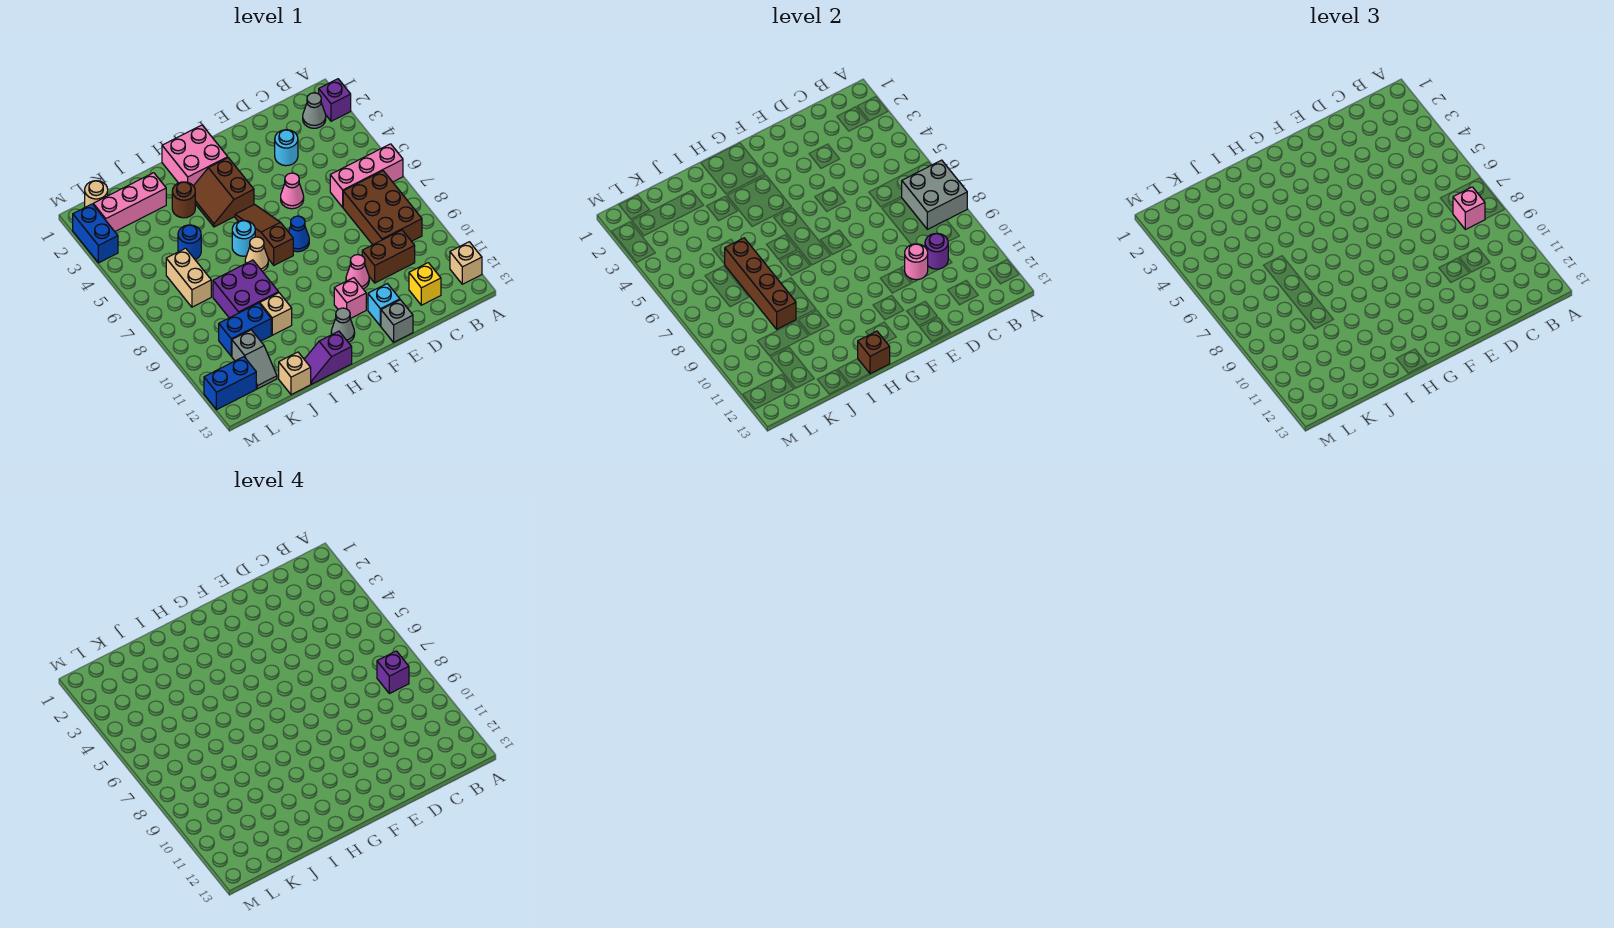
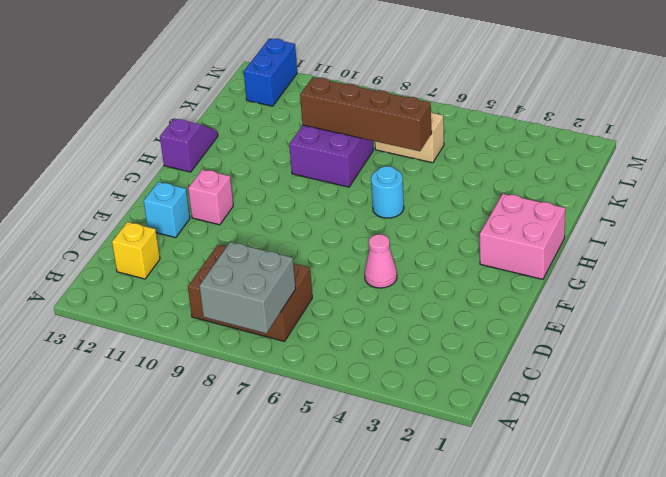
none -> purple 1x1 brick [319,79,351,121]
none -> pink 1x3 brick [330,144,403,207]
none -> tan 1x1 brick [450,242,482,284]
none -> grey 1x1 cone [303,93,326,128]

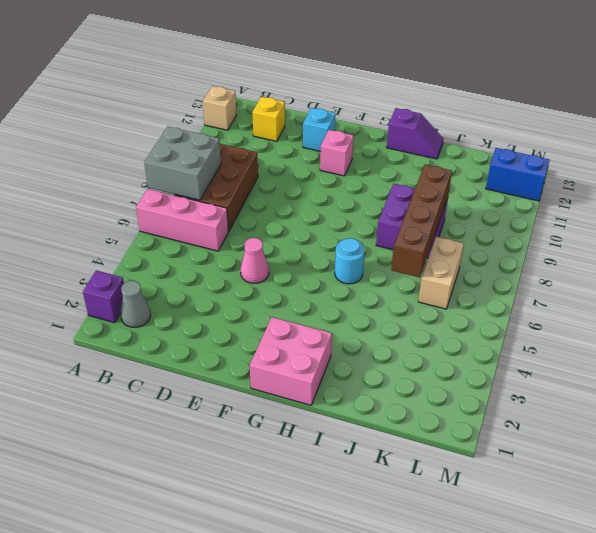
none -> brown 1x2 brick [362,230,415,283]
none -> cyan 1x1 round brick [275,130,298,166]
none -> pink 1x1 cone [346,255,369,289]
none -> grey 1x1 brick [381,300,413,342]

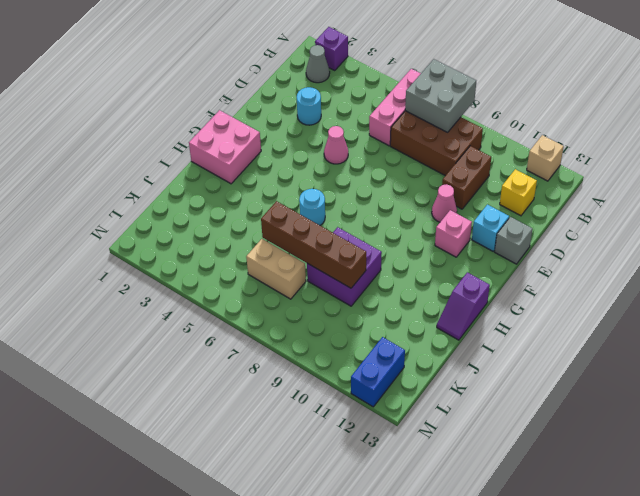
none -> blue 1x1 cone [289,216,309,252]
none -> brown 2x2 slope [194,158,254,227]
none -> brown 1x3 slope [235,205,293,265]
none -> grey 1x1 cone [331,308,355,342]

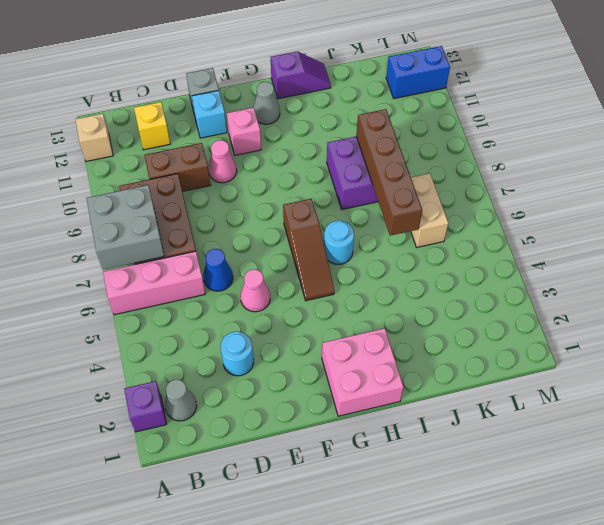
blue 1x1 cone [203,249,233,291] -> blue 1x1 cone moved to [289,216,309,252]
none -> brown 2x2 slope [194,158,254,227]
none -> tan 1x1 cone [245,237,268,271]
none -> brown 1x1 round brick [172,182,195,218]
none -> tan 1x1 brick [260,293,292,335]

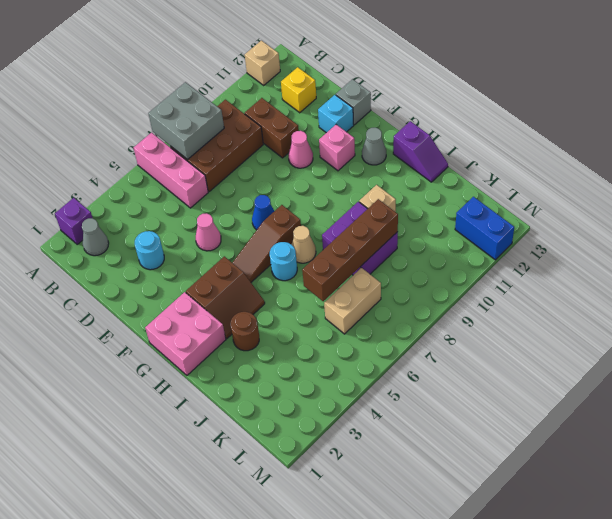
none -> pink 1x3 brick [93,173,166,231]
none -> blue 1x1 round brick [178,225,201,260]
none -> blue 1x2 brick [219,303,271,356]
none -> tan 1x1 brick [279,352,311,395]

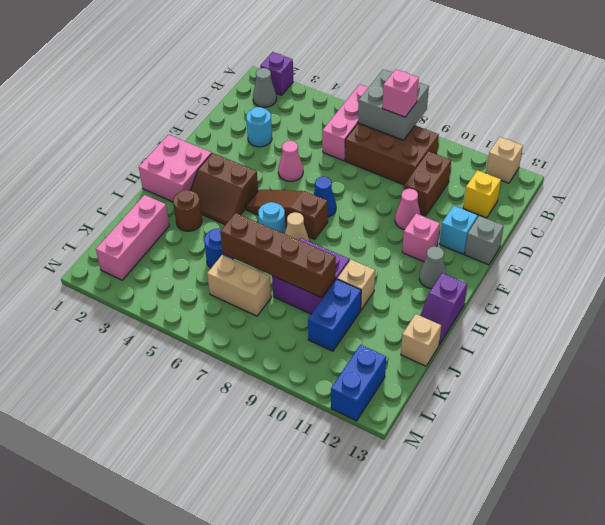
none -> grey 1x2 slope [232,330,277,389]
none -> tan 1x1 round brick [85,181,108,207]
none -> blue 1x2 brick [73,204,118,263]
none -> purple 1x1 round brick [925,233,948,269]

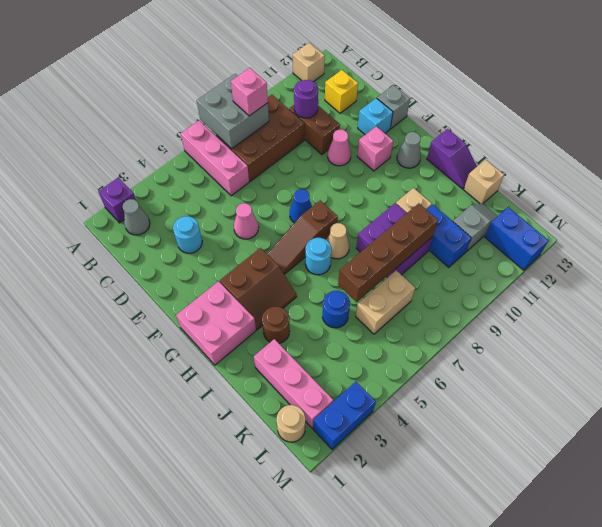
none -> pink 1x1 round brick [905,244,928,280]
none -> brown 1x1 brick [858,331,890,374]
none -> purple 1x1 brick [377,651,409,694]

